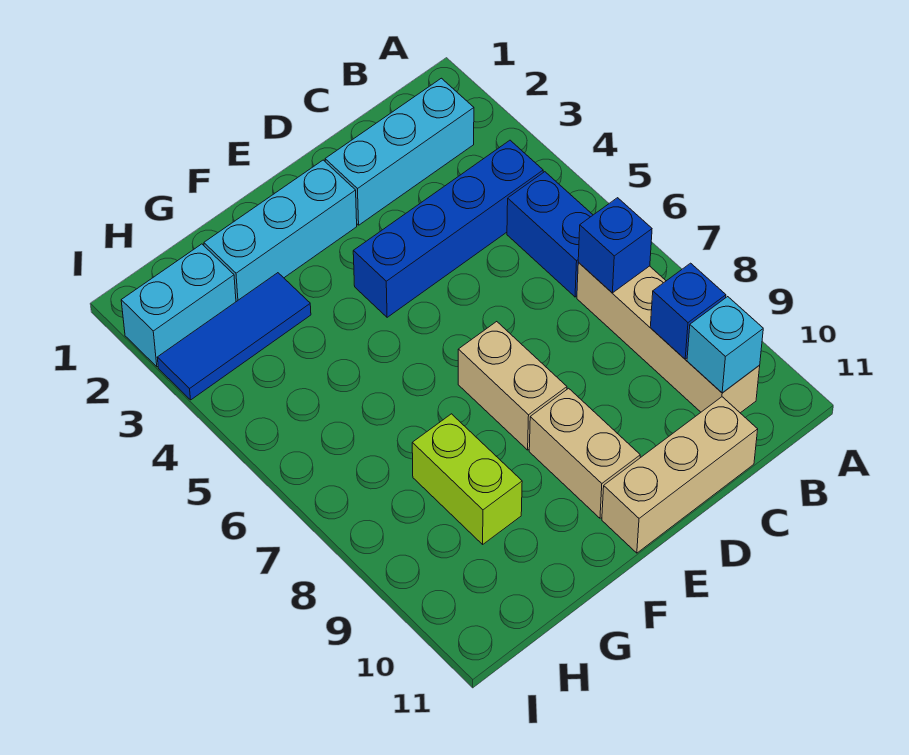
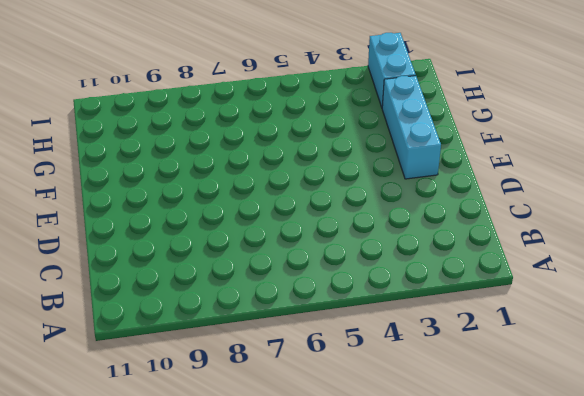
none -> cyan 1x3 brick [325,78,474,225]
none -> blue 1x4 brick [353,140,543,317]
none -> blue 1x2 brick [507,172,593,297]

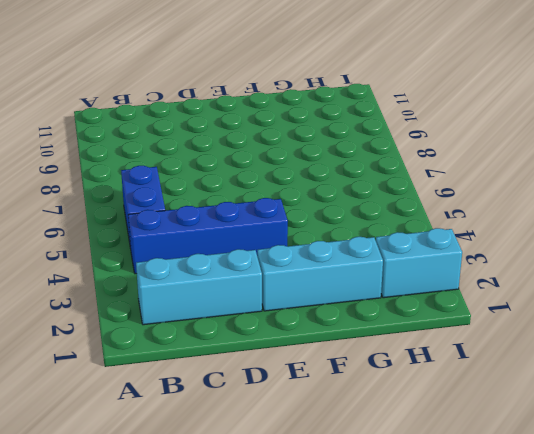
none -> tan 1x4 brick [577,262,760,413]
none -> tan 1x3 brick [602,397,758,553]
none -> tan 1x2 brick [458,322,567,450]

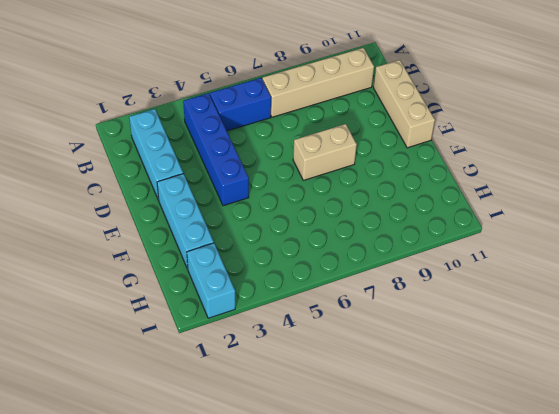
none -> tan 1x2 brick [529,388,640,518]
none -> blue 1x3 tile [157,273,311,400]
none -> lime 1x2 brick [412,414,522,544]

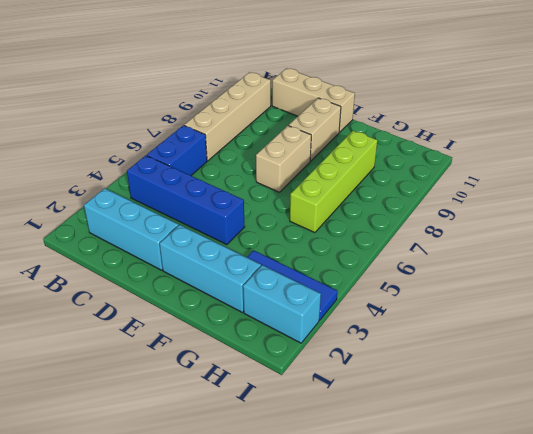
lime 1x4 brick [290,131,377,233] -> lime 1x2 brick [412,414,522,544]
none -> blue 1x1 brick [578,198,652,293]
none -> blue 1x1 brick [650,263,726,359]
none -> cyan 1x1 brick [687,297,763,393]

